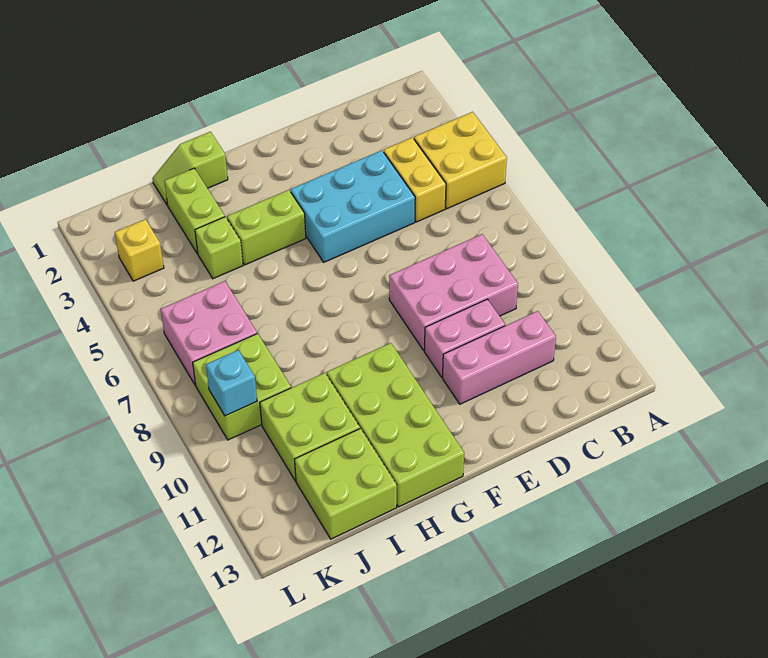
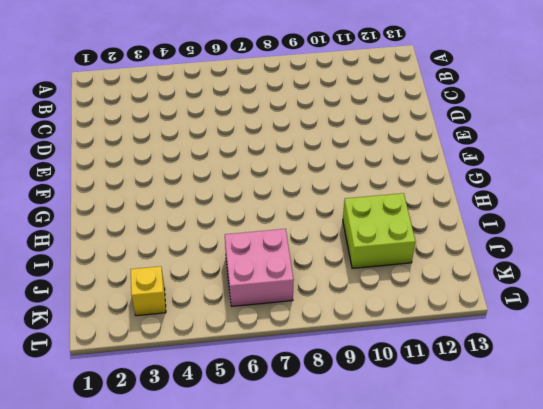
none -> yellow 2x2 brick [414,112,507,209]
none -> yellow 1x2 brick [384,137,446,222]
none -> pink 2x3 brick [389,234,518,351]

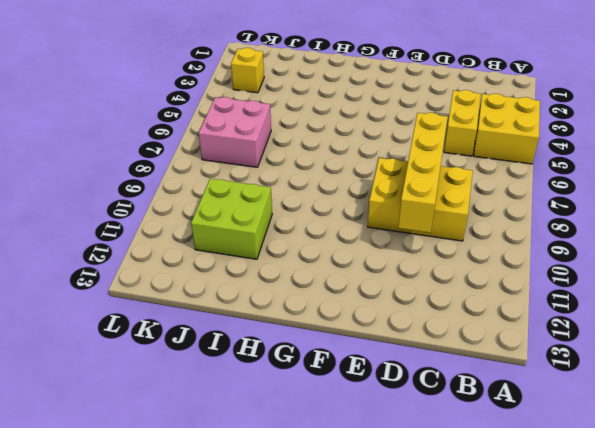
yellow 2x3 brick [368,158,473,241] -> pink 2x3 brick [389,234,518,351]
yellow 1x4 brick [398,113,448,233] -> none
none -> pink 1x3 brick [442,311,556,404]
none -> cyan 2x3 brick [291,150,415,262]
none -> pink 1x2 brick [425,299,505,377]

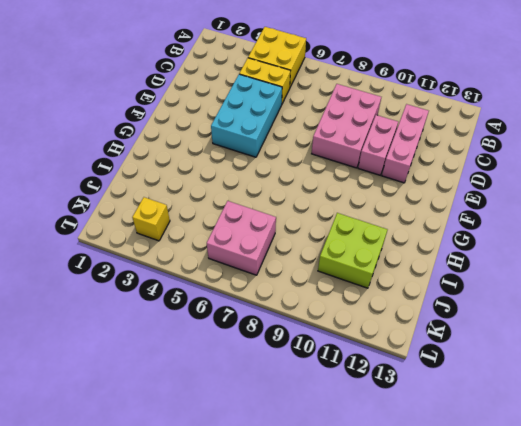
none -> lime 1x2 brick [227,190,306,265]
none -> lime 2x4 brick [327,343,464,507]
none -> lime 1x2 slope [152,132,228,205]

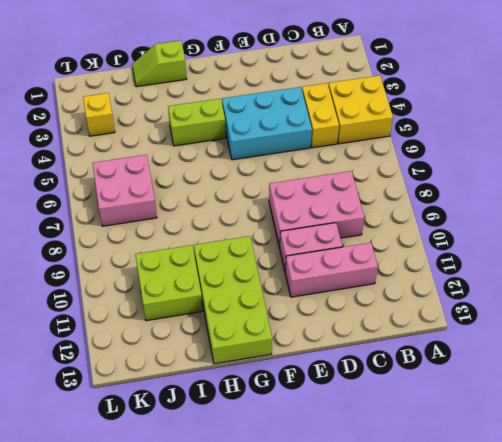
none -> lime 1x2 brick [164,168,225,254]
none -> lime 1x1 brick [195,217,243,279]
none -> lime 2x2 brick [295,428,397,539]

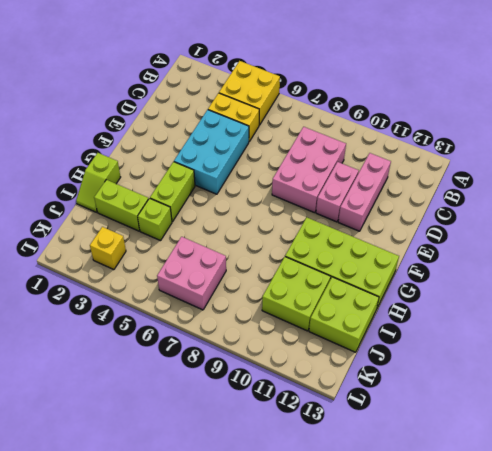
none -> lime 2x2 brick [193,333,291,440]
none -> cyan 1x1 brick [206,350,257,416]

